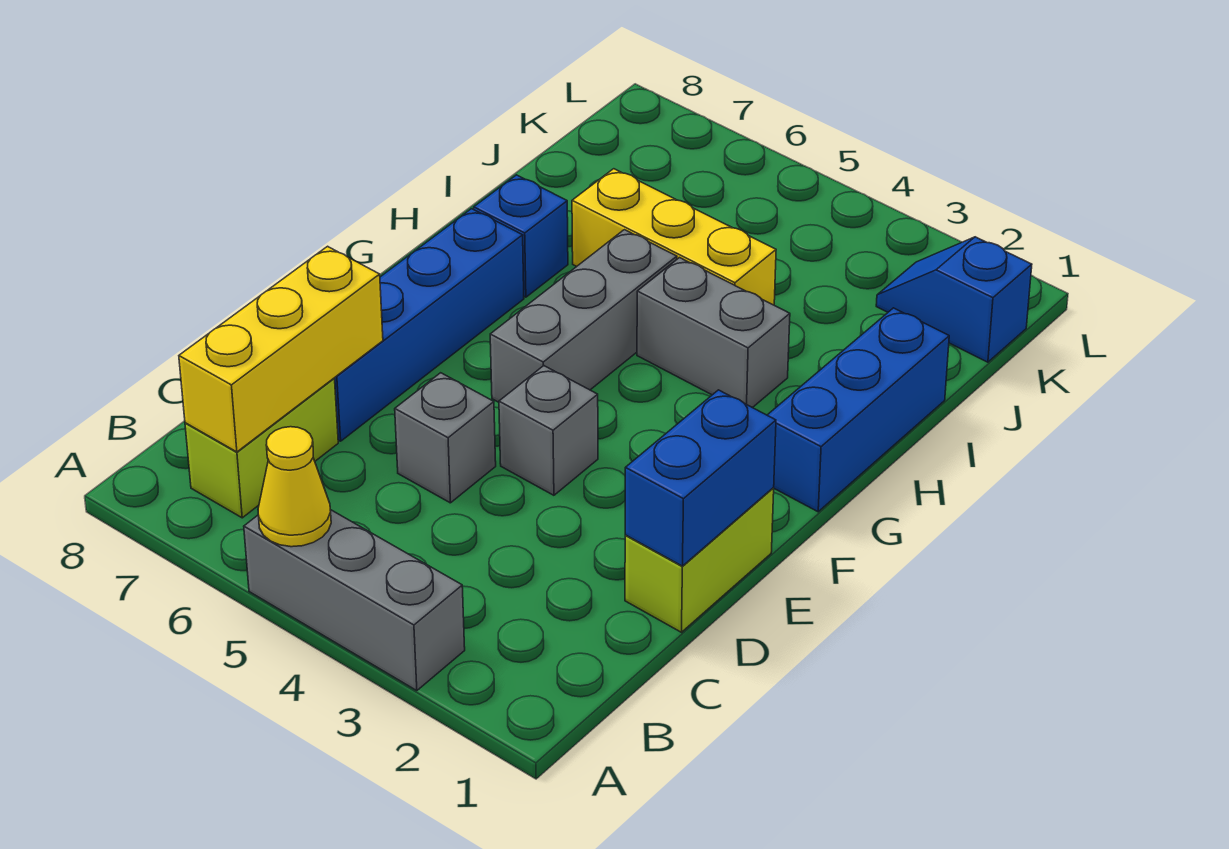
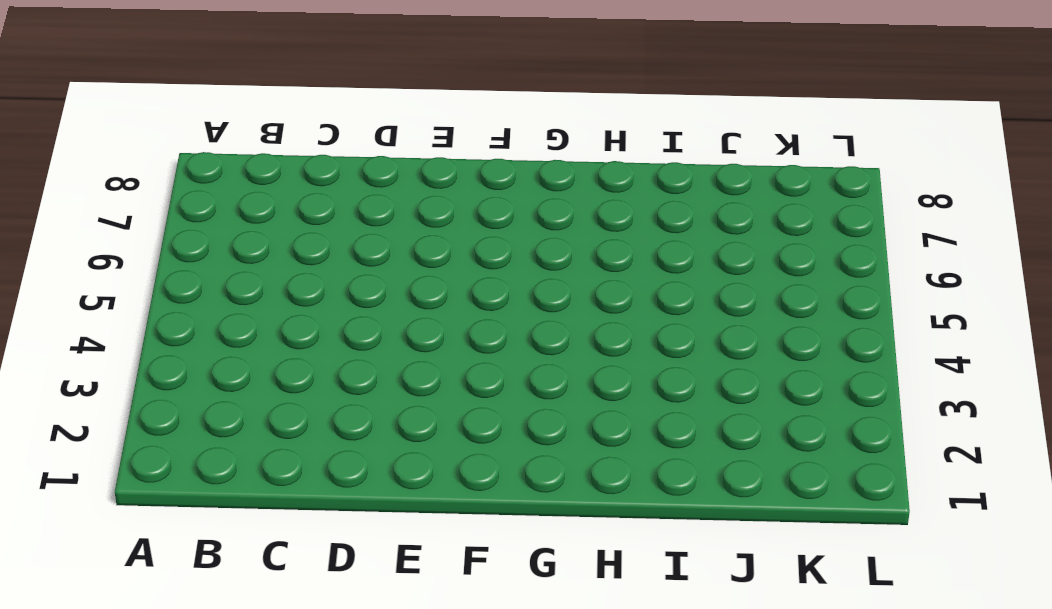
none -> grey 1x3 brick [244,510,465,691]
none -> lime 1x2 brick [185,378,338,518]
none -> lime 1x2 brick [625,488,774,632]

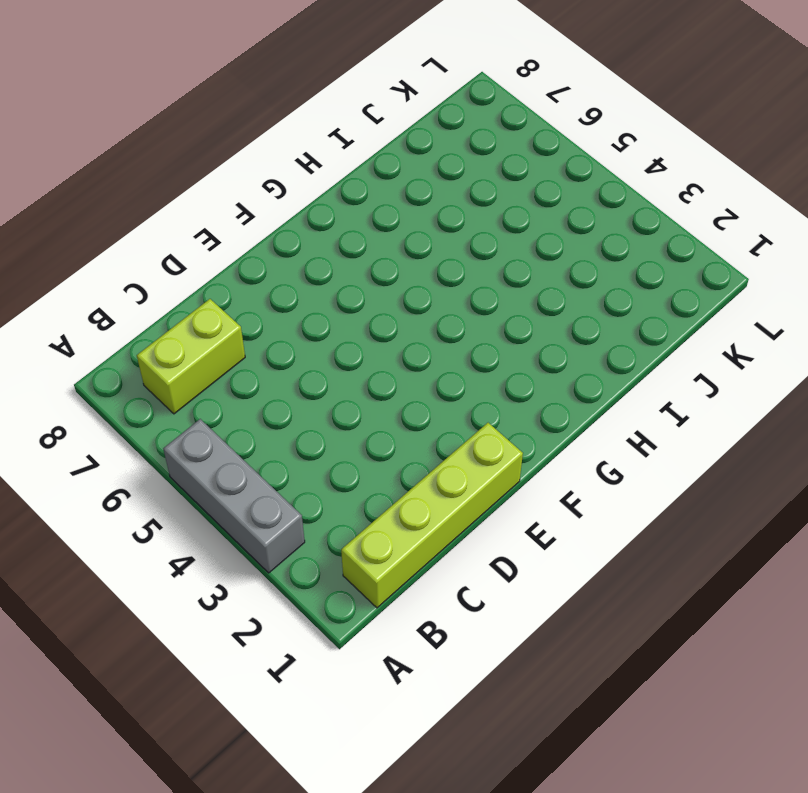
lime 1x4 brick [341,423,523,608] -> lime 1x2 brick [625,488,774,632]
none -> grey 1x1 brick [395,373,496,503]
none -> blue 1x4 brick [334,209,524,441]
none -> grey 1x1 brick [499,366,598,495]

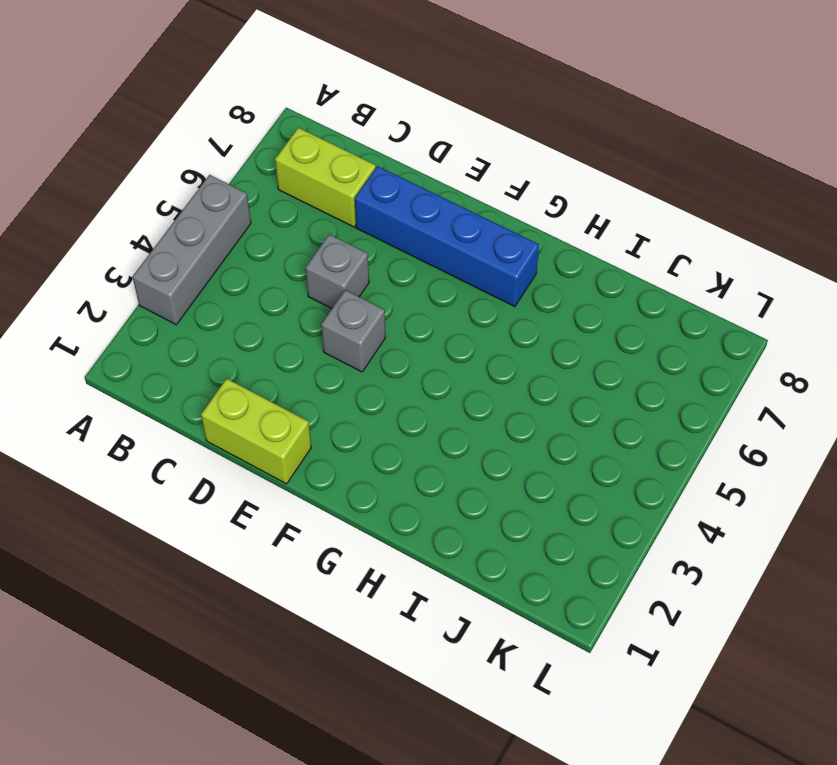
none -> grey 1x3 brick [490,230,677,402]
none -> blue 1x3 brick [767,308,949,512]
none -> grey 1x2 brick [637,258,790,408]

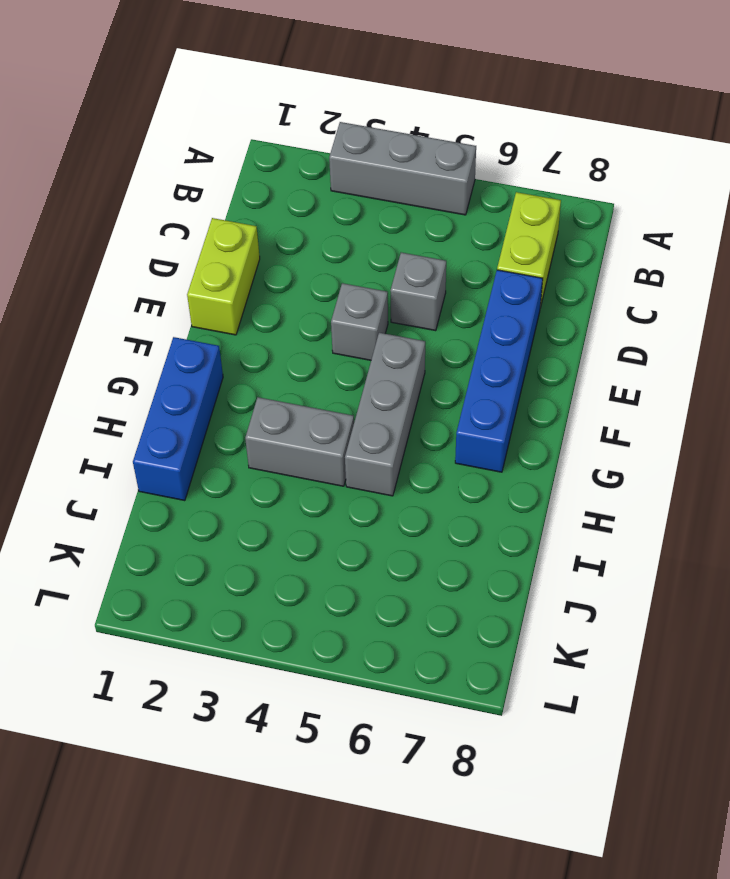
none -> blue 1x1 brick [474,175,568,297]
none -> yellow 1x3 brick [572,169,776,305]
none -> blue 1x2 slope [876,237,1032,362]

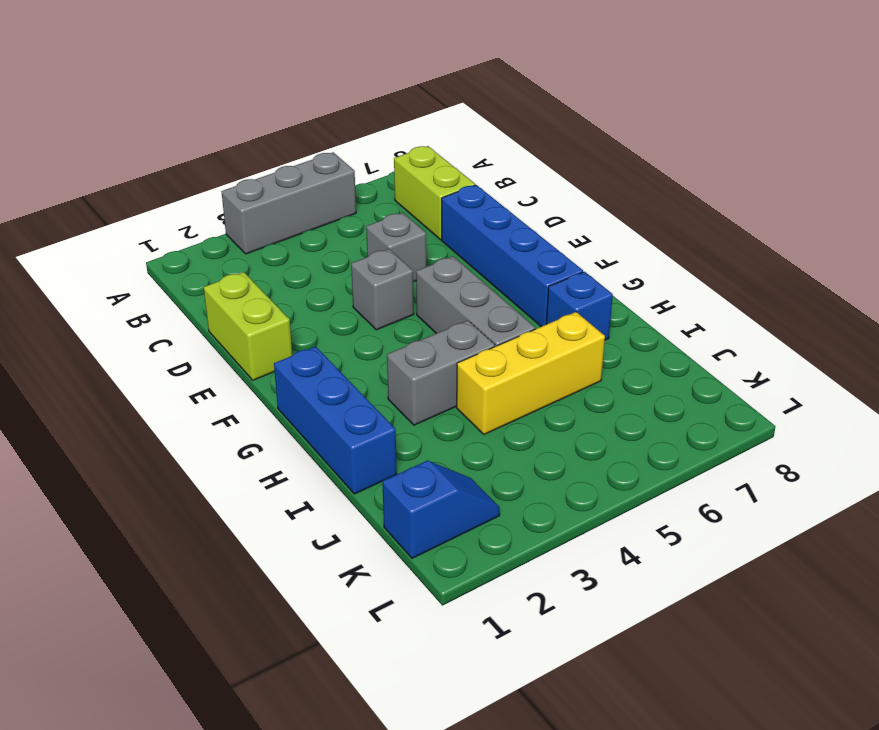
none -> yellow 1x1 cone [258,427,331,547]
none -> yellow 1x3 brick [179,246,383,452]
none -> blue 1x2 brick [625,390,776,566]

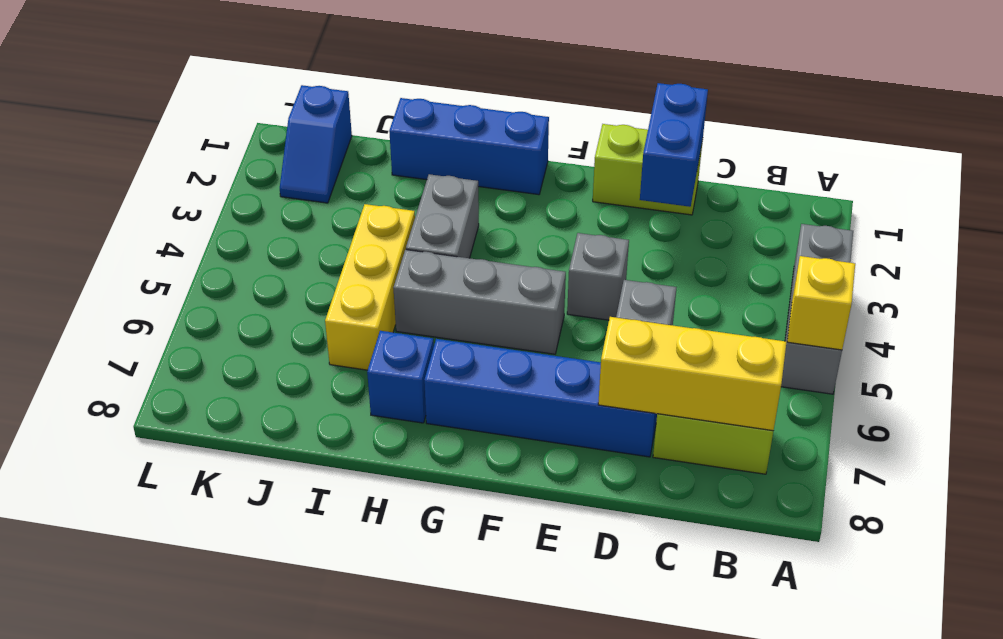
yellow 1x1 brick [787,256,855,350] -> yellow 1x1 cone [258,427,331,547]
blue 1x2 brick [640,83,708,207] -> blue 1x2 brick turned to [625,390,776,566]

